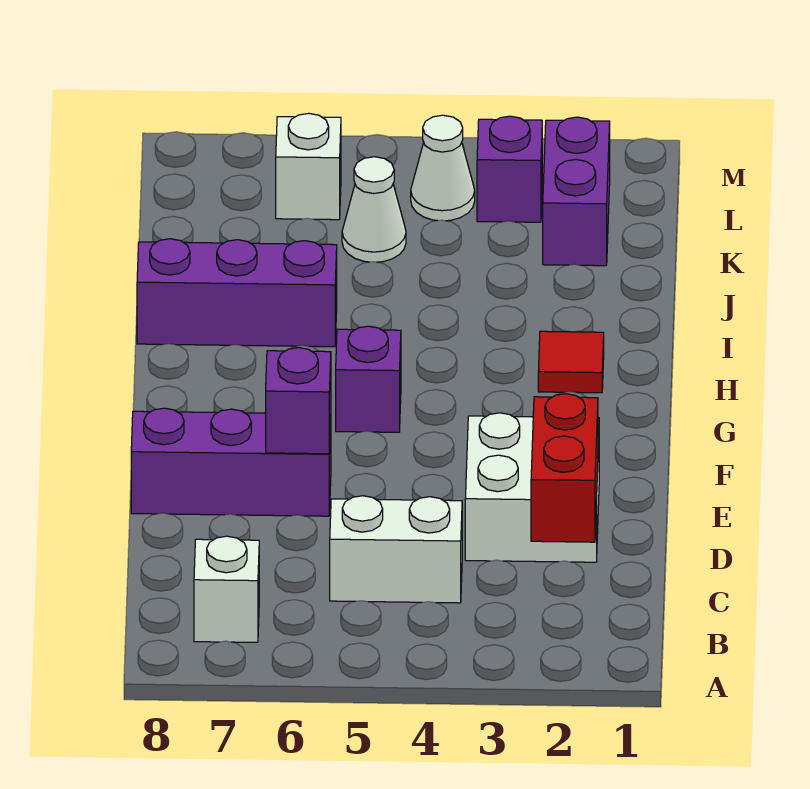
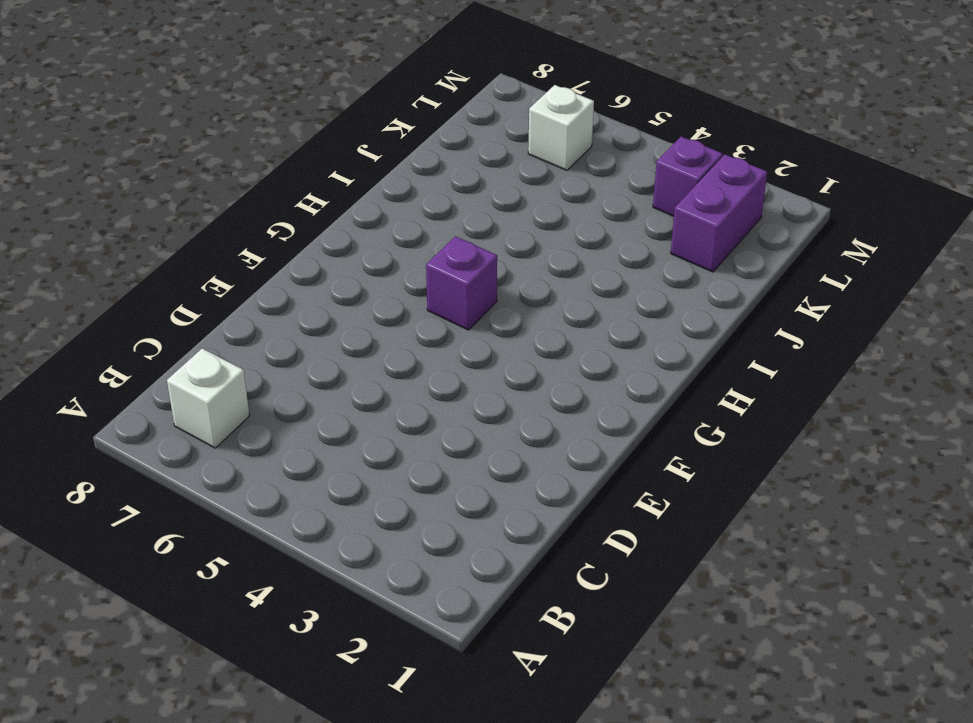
none -> white 1x2 brick [330,496,462,603]
none -> white 2x2 brick [465,413,599,562]
none -> purple 1x3 brick [131,408,331,516]

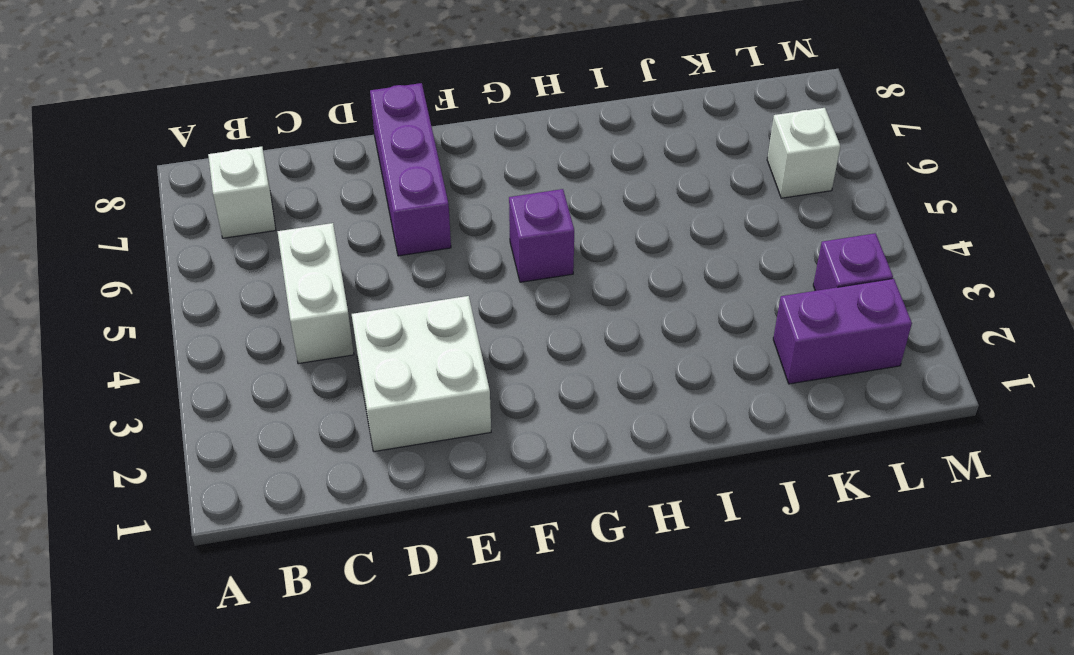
none -> red 1x1 tile [538,331,604,393]
none -> purple 1x3 brick [137,239,337,347]
none -> white 1x1 cone [342,157,406,262]

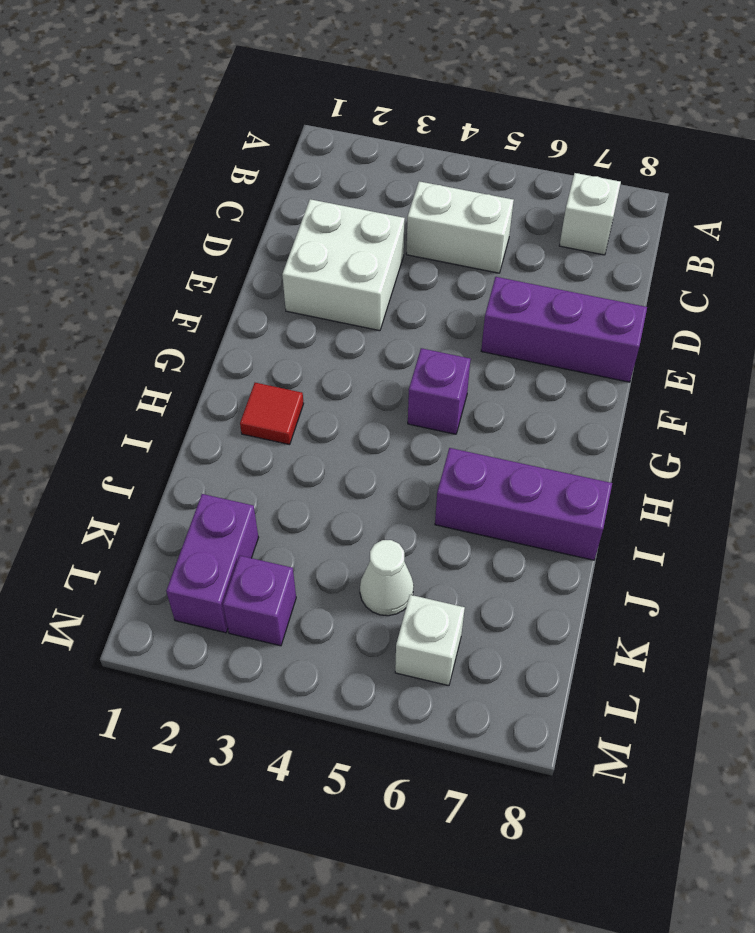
none -> white 1x1 cone [411,115,475,221]
none -> red 1x2 brick [531,394,598,542]
none -> purple 1x1 brick [266,348,331,454]

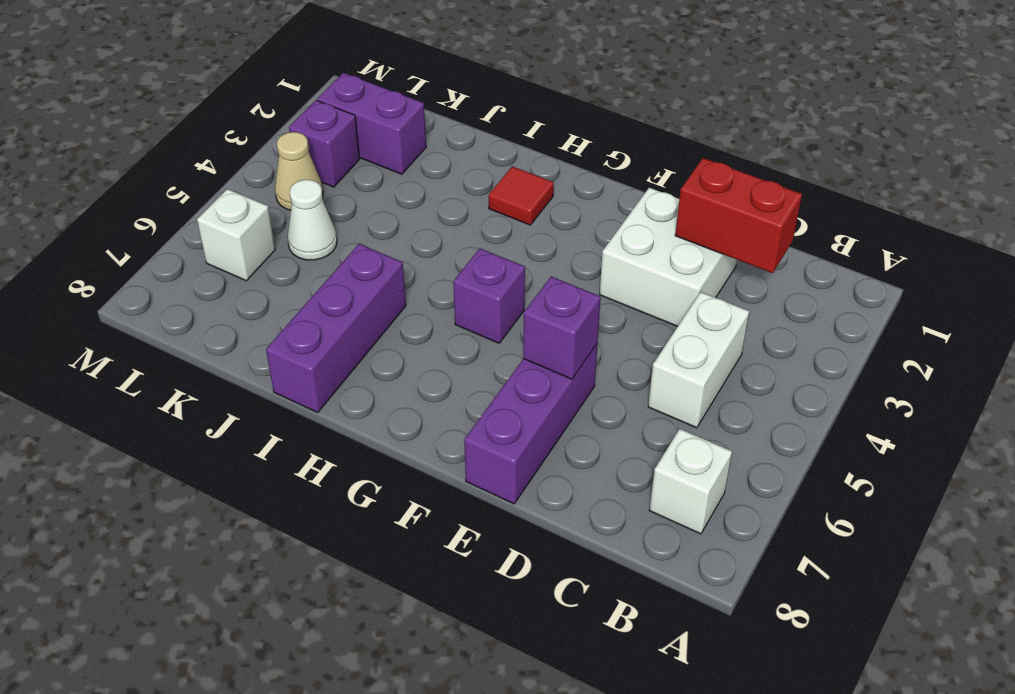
tan 1x1 cone [275,132,323,210] -> white 1x1 cone [411,115,475,221]

